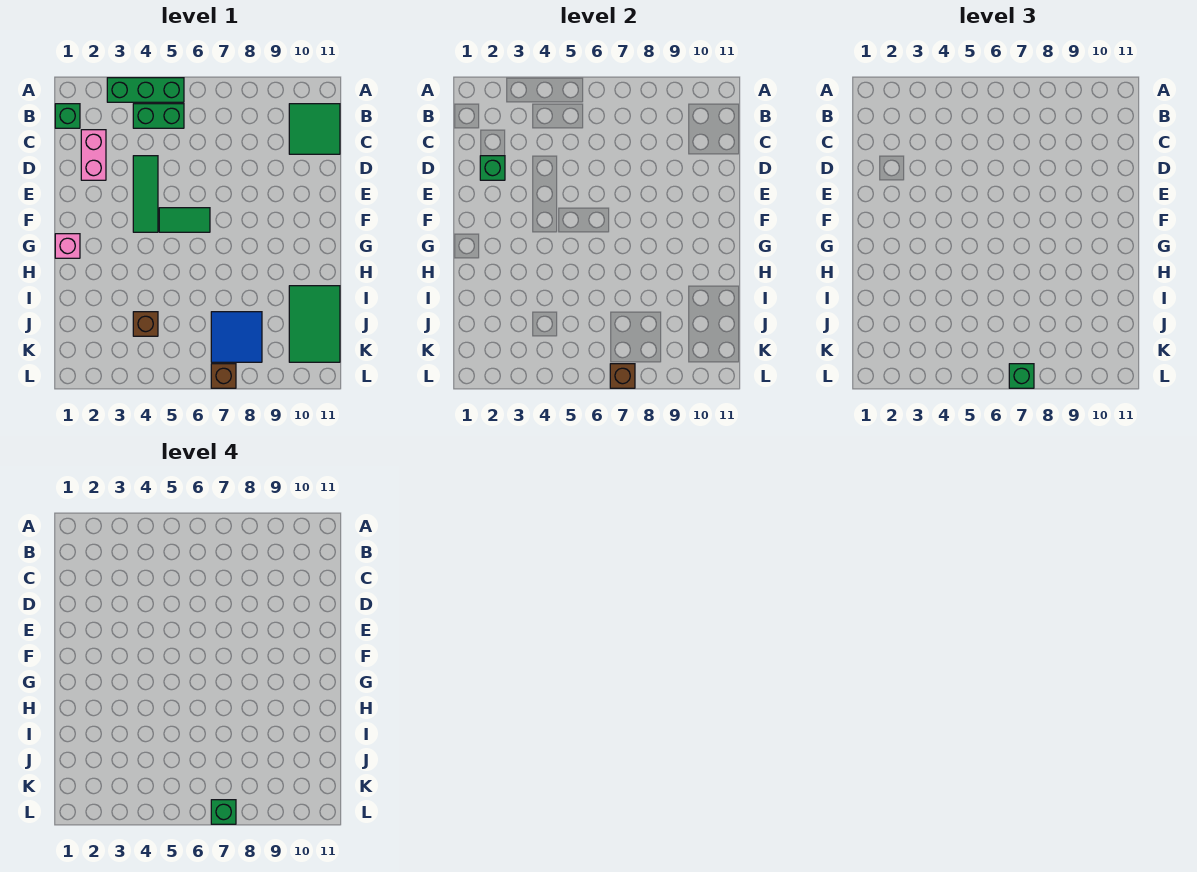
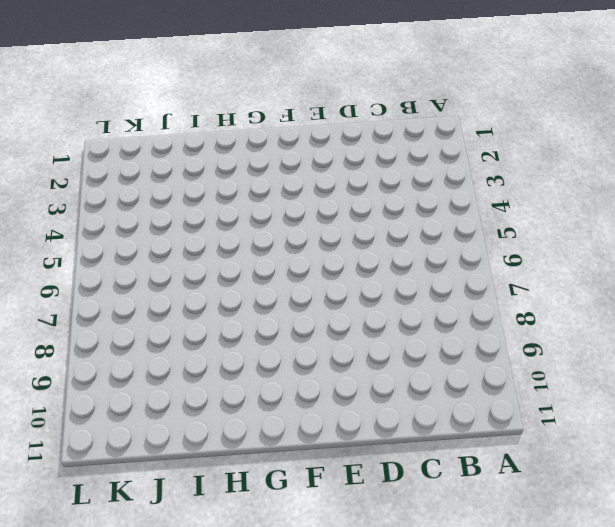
none -> green 1x3 brick [107,78,184,102]
none -> green 1x1 brick [55,104,80,128]
none -> green 1x2 brick [133,104,184,128]

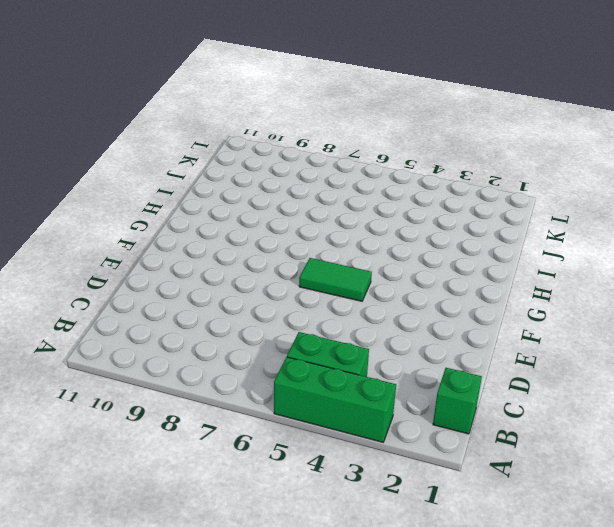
none -> green 2x2 tile [289,104,340,154]
none -> pink 1x2 brick [81,130,106,180]
none -> green 1x3 tile [133,156,158,232]

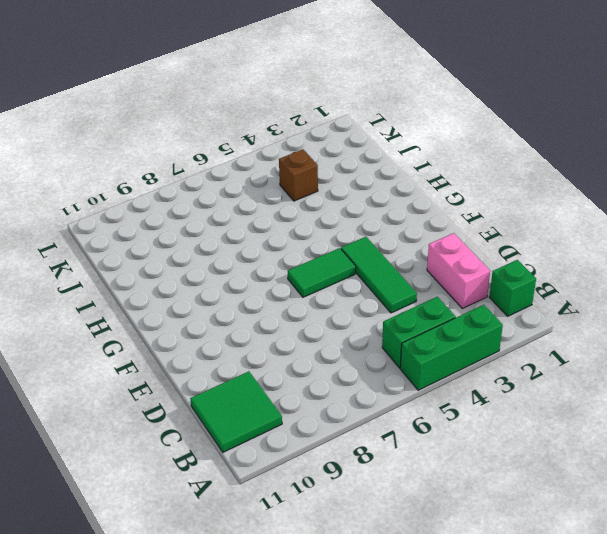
none -> pink 1x1 brick [55,234,80,258]
none -> green 2x3 tile [289,286,340,362]
none -> blue 2x2 tile [211,312,262,362]

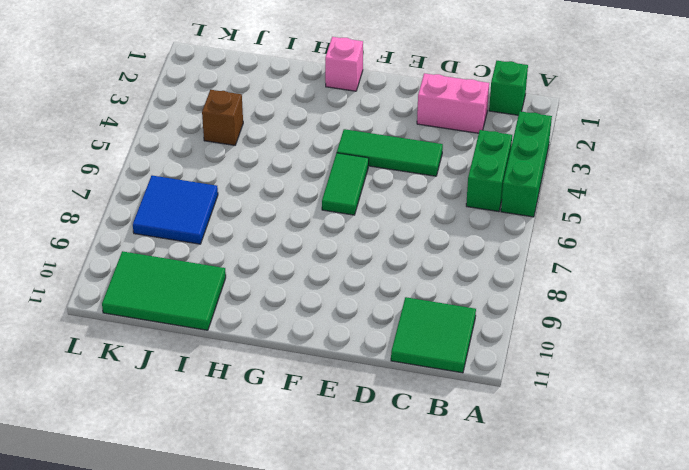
none -> brown 1x1 brick [211,364,236,388]
none -> green 1x1 brick [480,156,505,180]
none -> brown 1x1 brick [610,364,635,388]

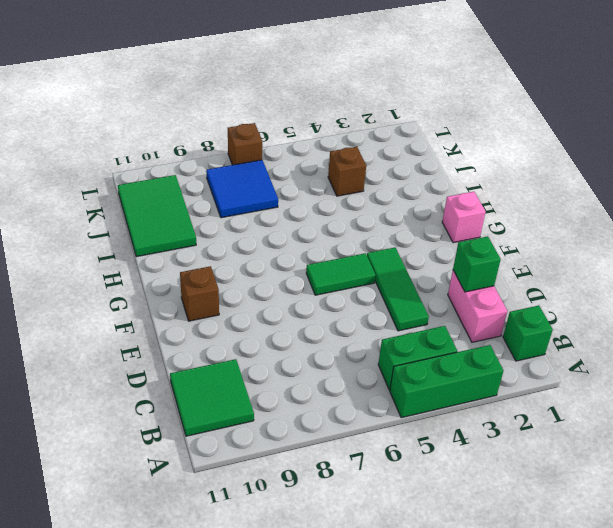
brown 1x1 brick [180,266,219,321] -> brown 1x1 brick moved to [610,364,635,388]
none -> green 1x1 brick [1009,364,1034,388]
none -> green 1x1 brick [211,800,236,824]

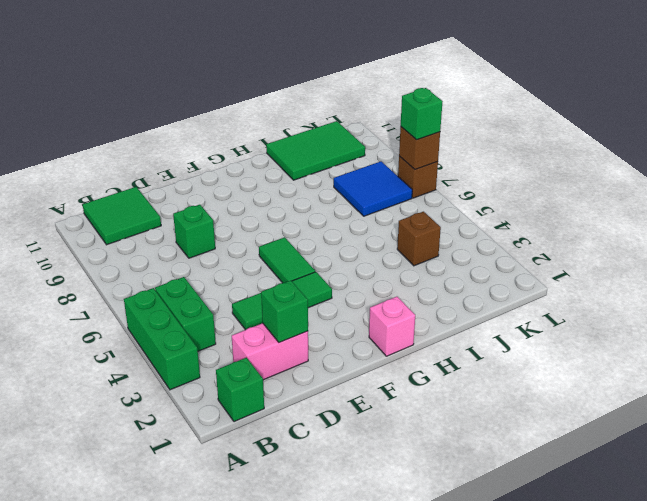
green 1x1 brick [173,204,215,258] -> green 1x1 brick moved to [211,800,236,824]

